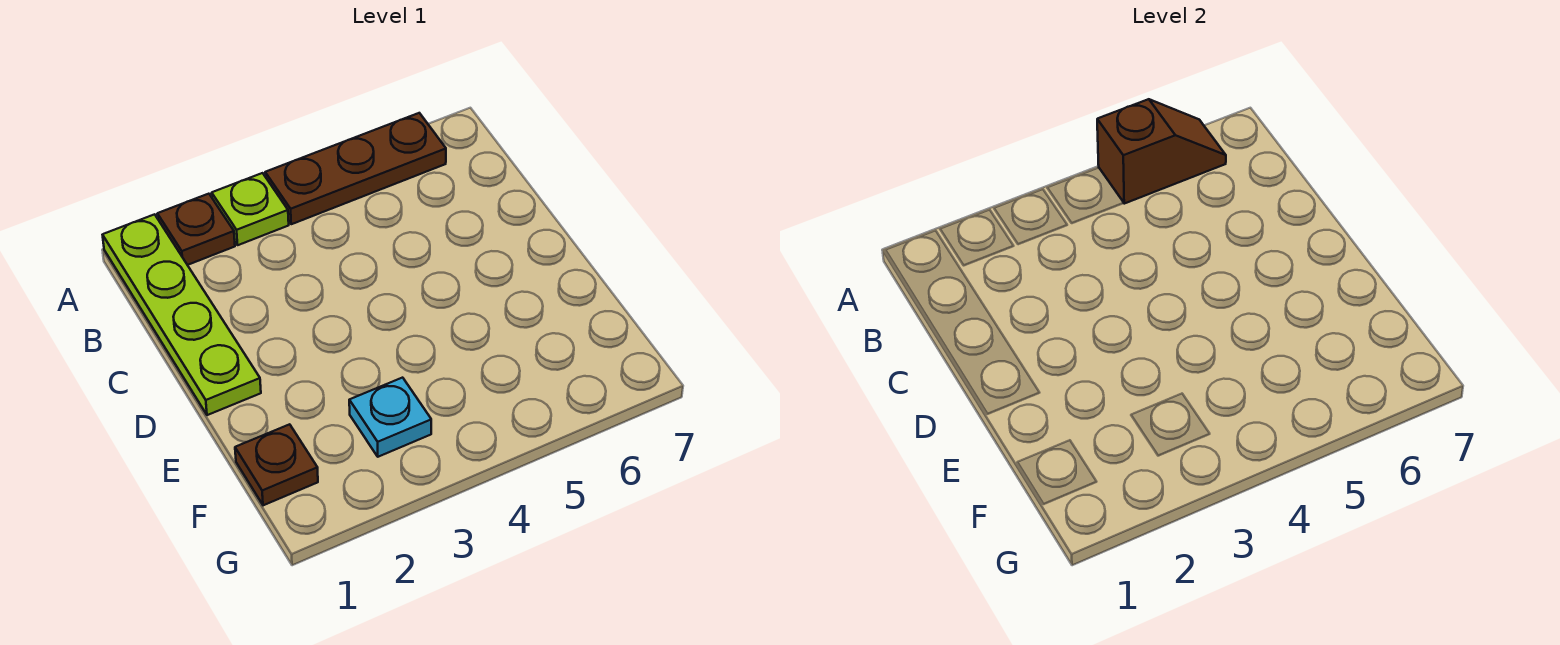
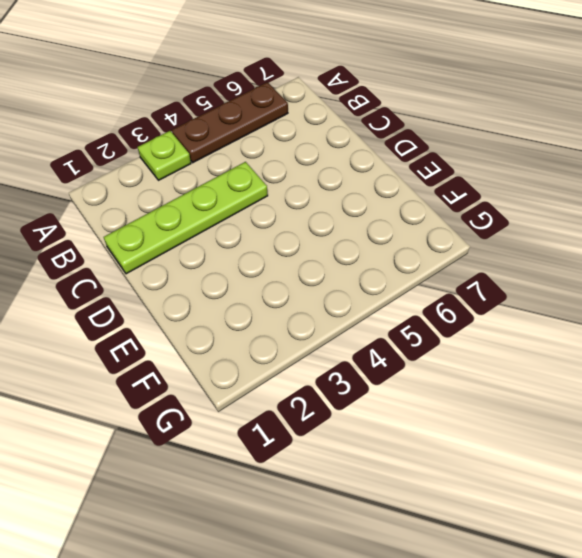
lime 1x4 plate [104,162,268,274] -> lime 1x4 plate turned to [103,214,261,415]
none -> brown 1x1 plate [157,194,235,265]
none -> brown 1x1 plate [235,424,318,505]

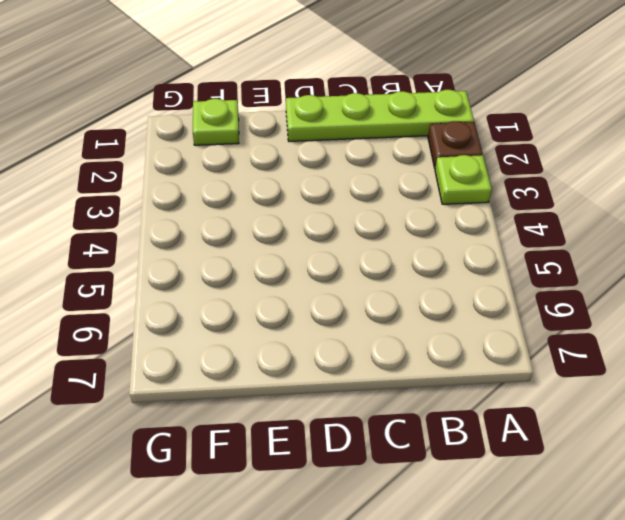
lime 1x1 plate [193,99,239,145] -> brown 1x1 plate [235,424,318,505]
none -> brown 1x3 plate [265,113,446,224]
none -> cyan 1x1 plate [349,378,431,457]

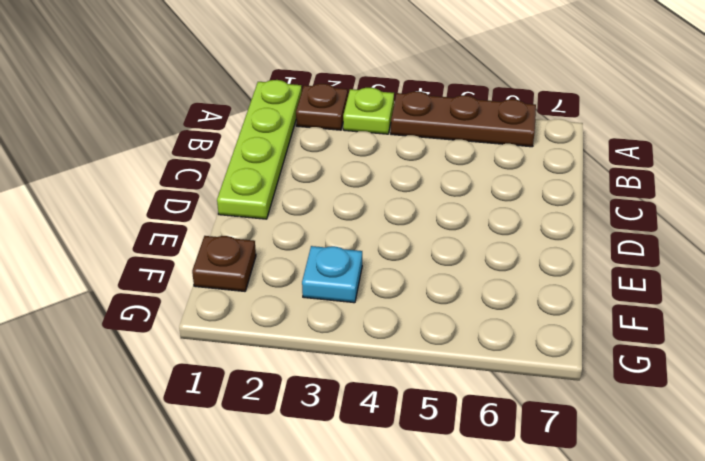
none -> brown 1x2 slope [1097,99,1226,204]

